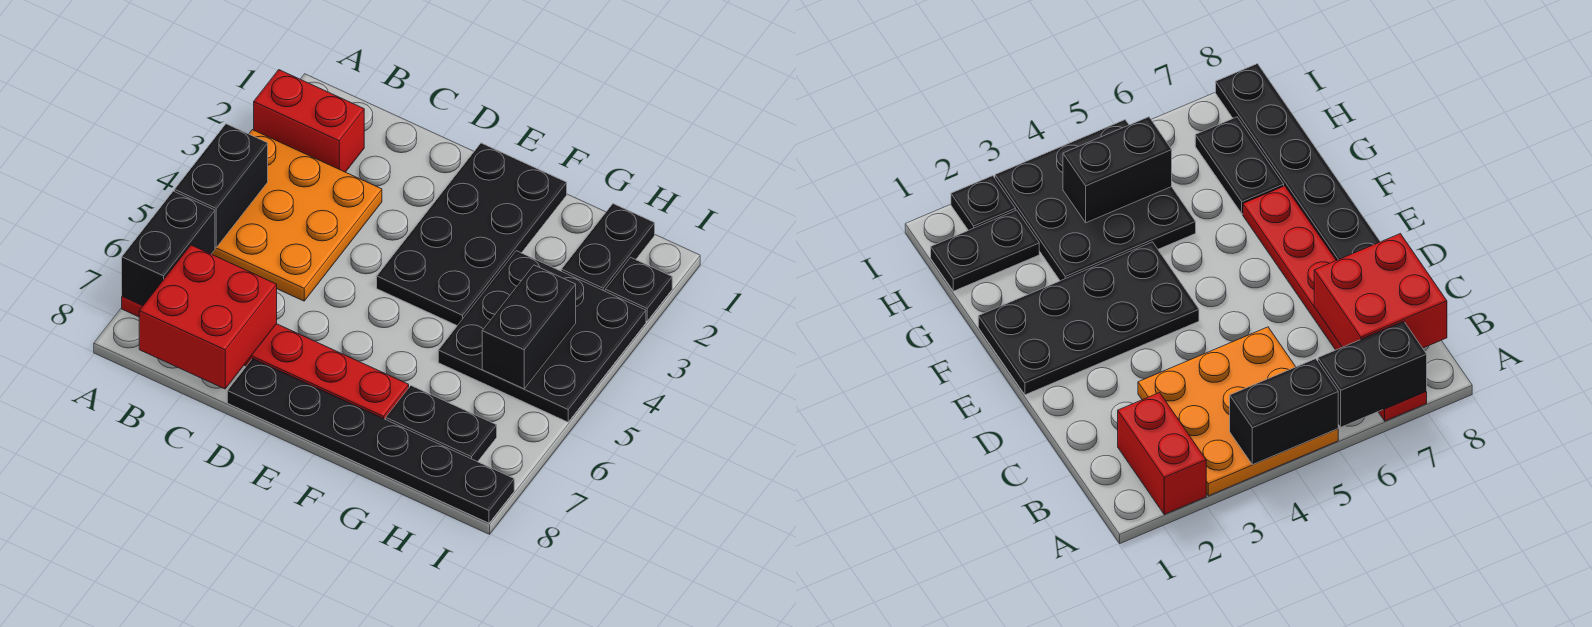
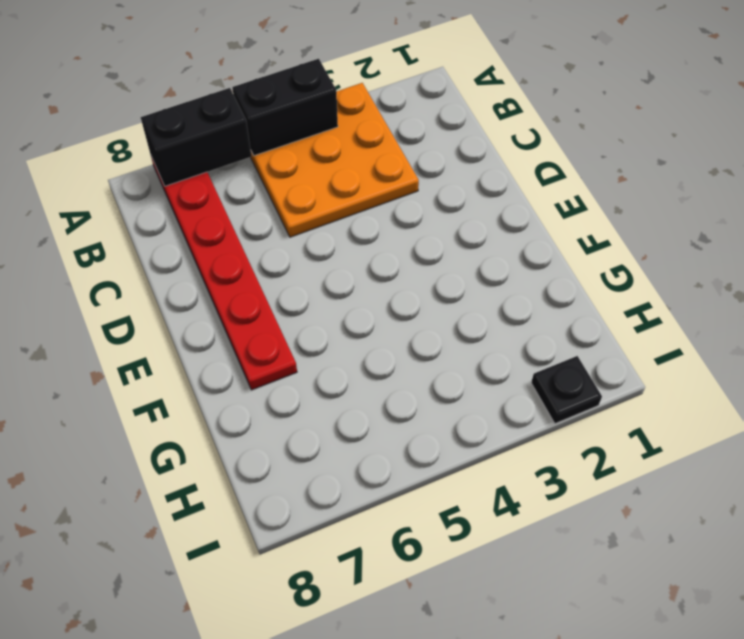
none -> red 1x2 brick [254,70,364,172]
none -> black 1x6 plate [227,359,514,523]
none -> black 2x4 plate [377,143,567,326]

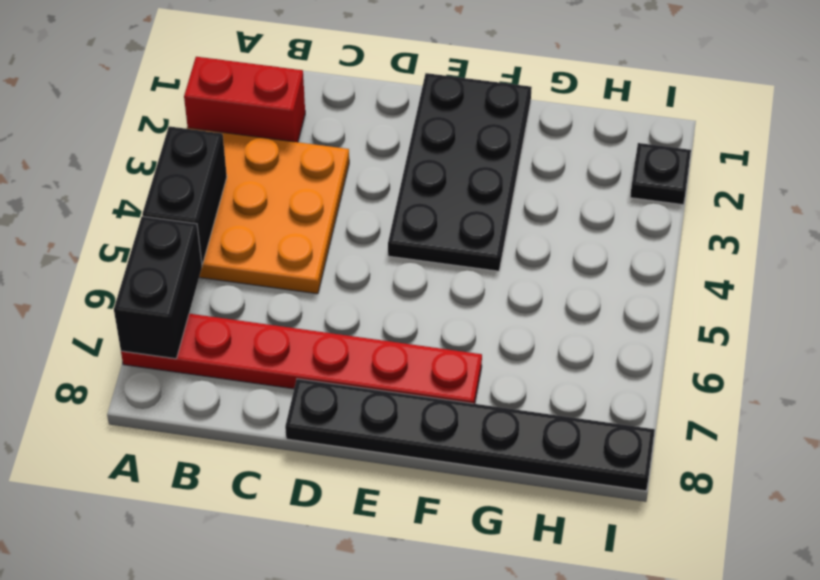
none -> black 3x3 plate [438,251,646,422]
none -> black 1x2 plate [386,386,497,462]
none -> black 1x2 plate [561,204,655,291]

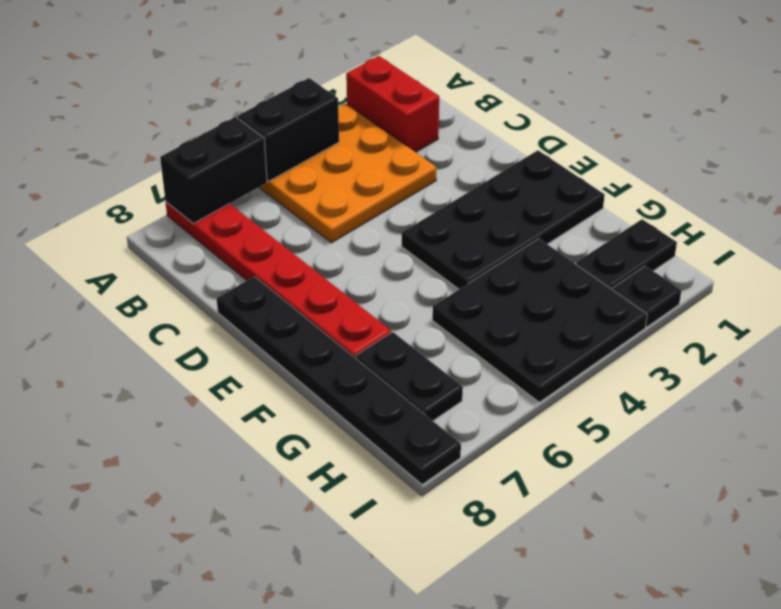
none -> red 2x2 brick [139,245,277,389]
none -> black 1x2 brick [482,265,576,389]

